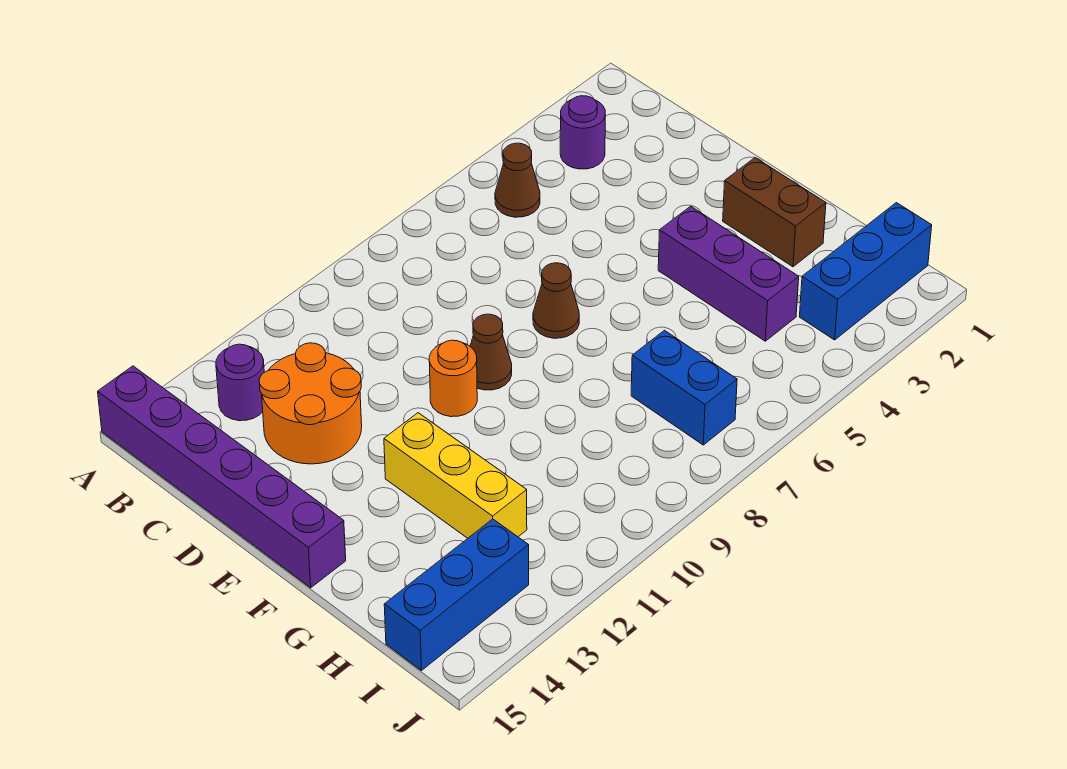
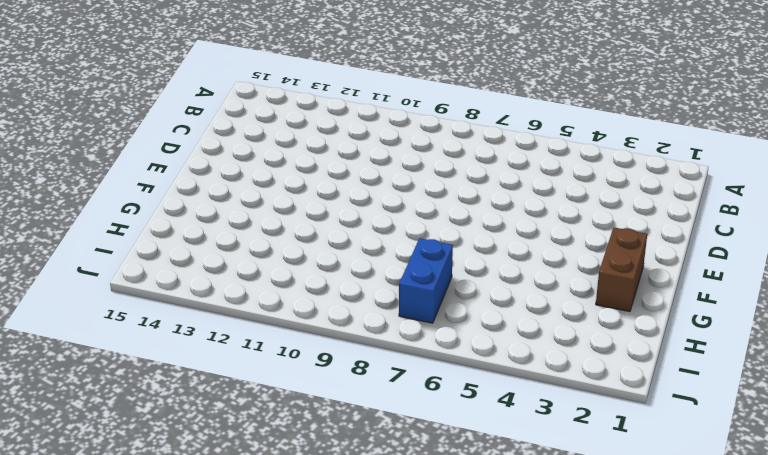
none -> purple 1x6 brick [98,366,346,588]
none -> purple 1x1 round brick [560,96,605,169]
none -> brown 1x1 cone [495,143,540,217]

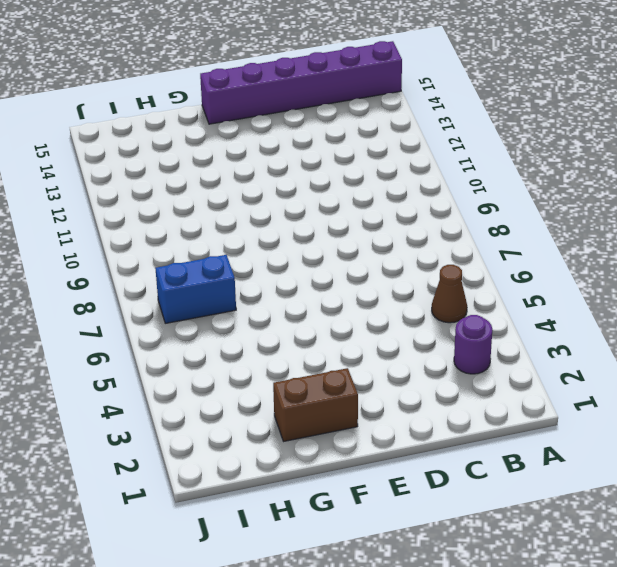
none -> purple 1x1 round brick [216,344,264,421]
none -> orange 2x2 round brick [259,343,362,464]
none -> brown 1x1 cone [533,263,579,338]

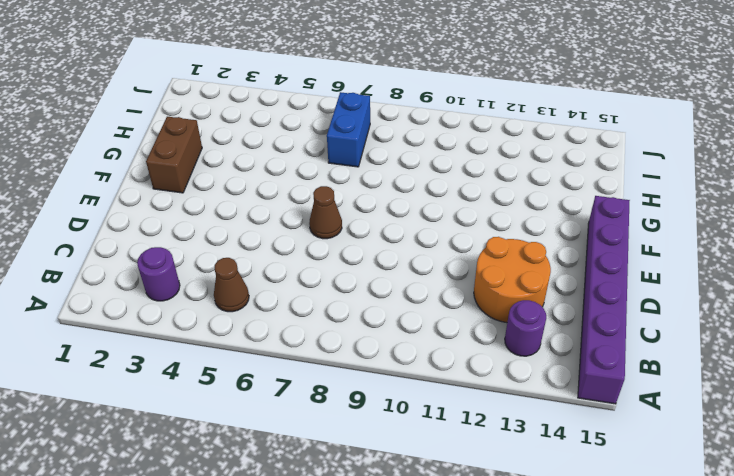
none -> brown 1x1 cone [470,314,512,390]
none -> orange 1x1 round brick [429,340,477,417]
none -> purple 1x3 brick [658,206,799,341]

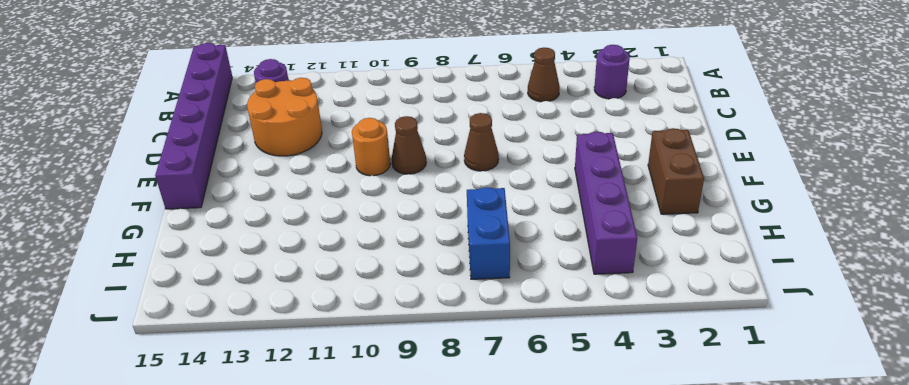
purple 1x4 brick [575,132,637,274] -> purple 1x3 brick [658,206,799,341]
none -> yellow 1x3 brick [384,413,527,538]
none -> blue 1x3 brick [800,203,932,340]
none -> blue 1x3 brick [384,519,529,670]

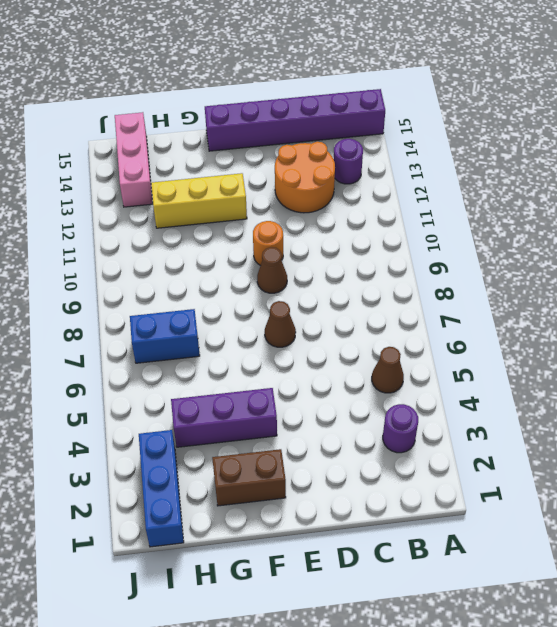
pink 1x3 brick [115,112,153,207] -> blue 1x3 brick [384,519,529,670]

